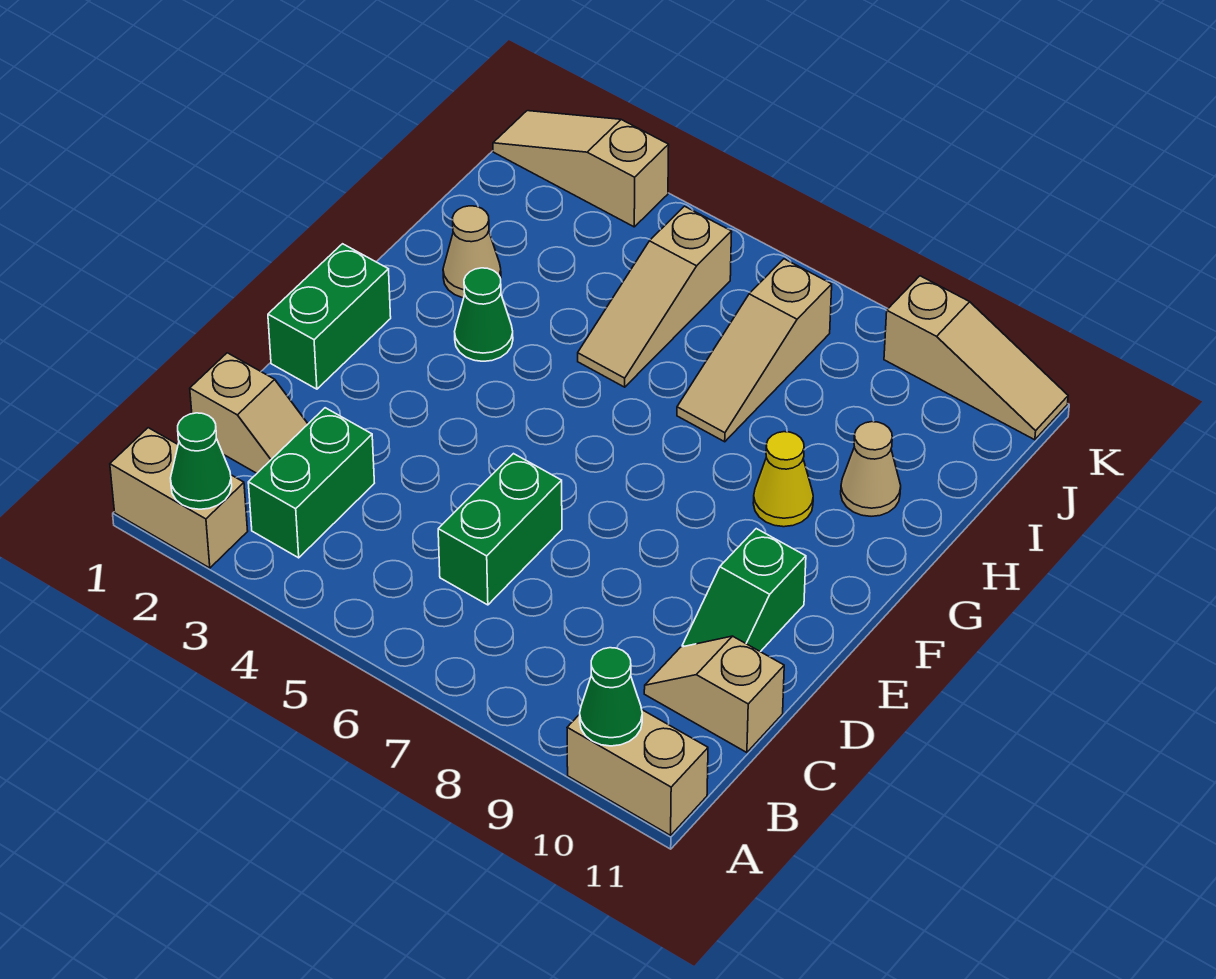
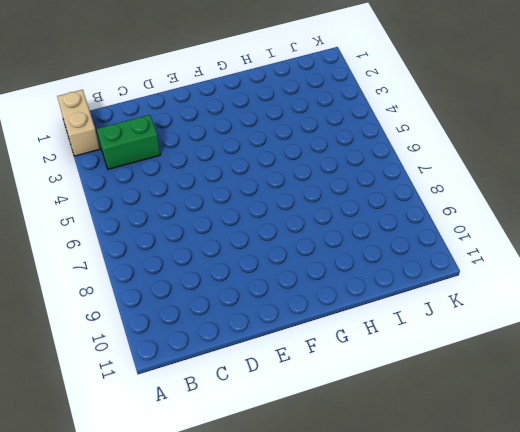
none -> tan 1x2 brick [567,710,708,835]
none -> tan 1x2 slope [190,353,308,473]
none -> green 1x2 brick [438,454,562,605]

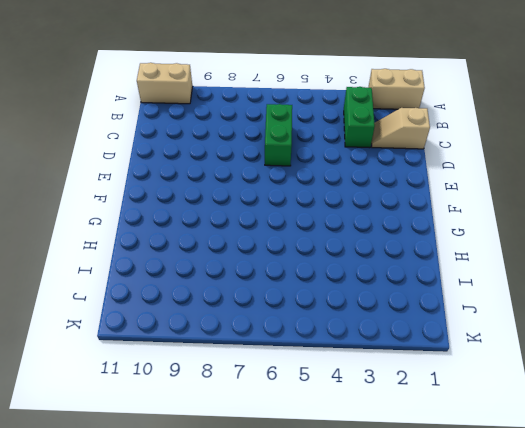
none -> tan 1x2 slope [644,636,784,753]
none -> green 1x2 slope [682,529,806,652]
none -> green 1x2 brick [268,244,391,389]

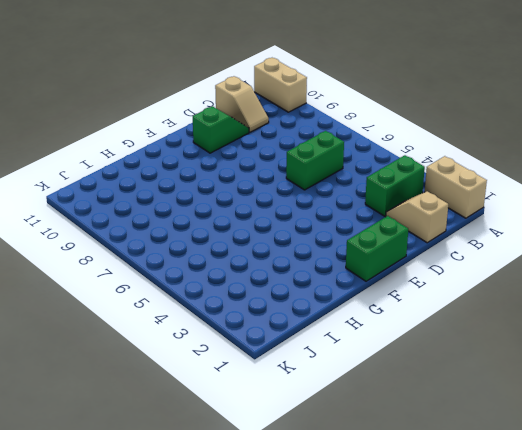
none -> green 1x1 cone [455,268,513,361]
none -> yellow 1x1 cone [753,432,813,527]
none -> tan 1x1 cone [443,206,501,298]

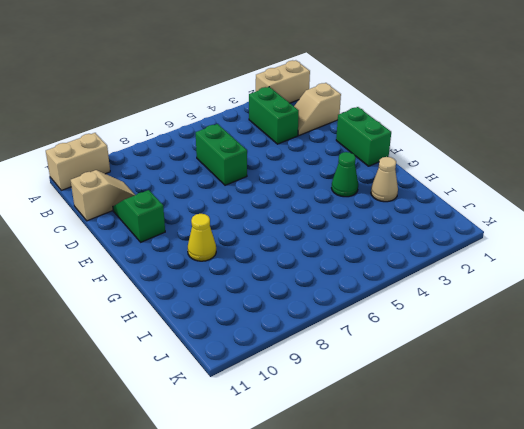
none -> tan 1x3 slope [578,206,732,387]
none -> tan 1x3 slope [677,259,832,442]
none -> tan 1x1 cone [841,422,901,516]

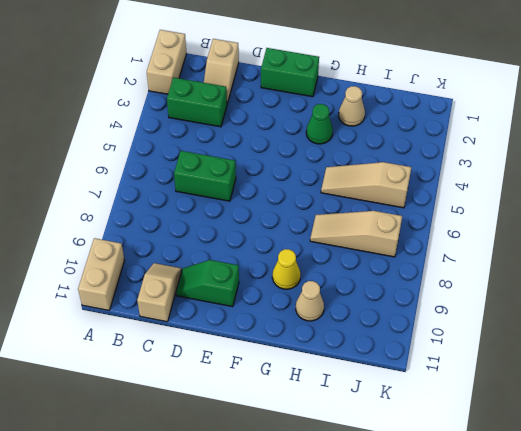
none -> tan 1x3 slope [493,111,669,227]
none -> tan 1x3 slope [884,276,1068,440]
none -> green 1x1 cone [171,413,232,509]

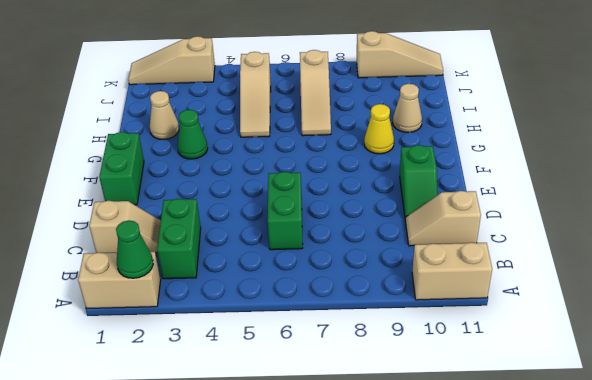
none -> green 1x1 cone [580,648,642,746]

